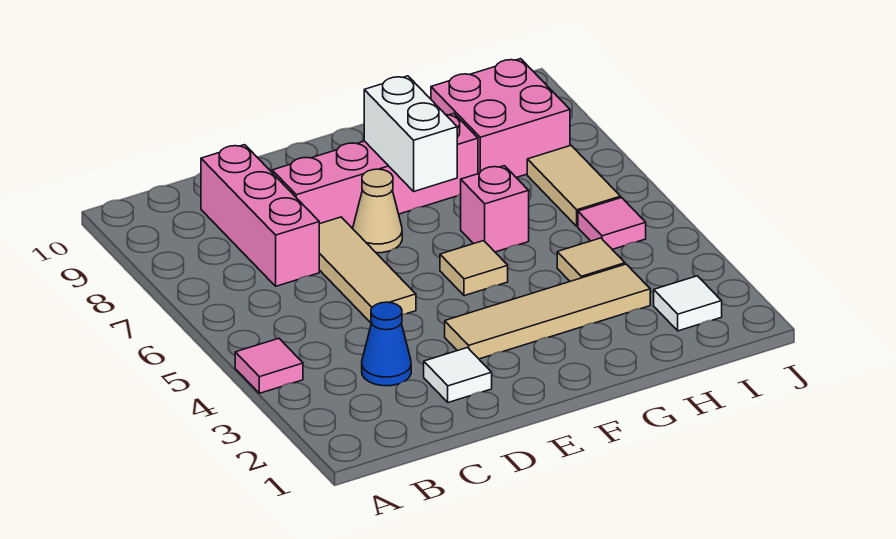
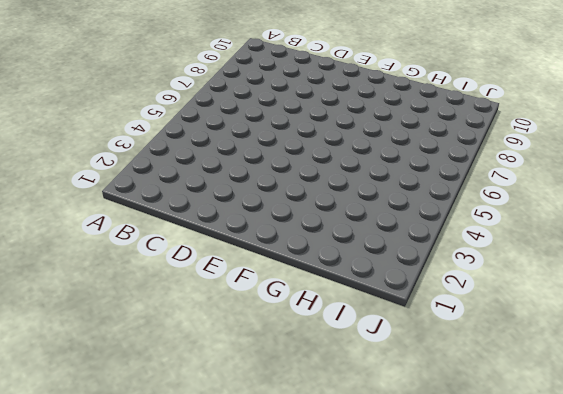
none -> pink 1x1 tile [235,338,303,393]
none -> blue 1x1 cone [362,302,411,386]
none -> pink 1x3 brick [201,145,319,286]

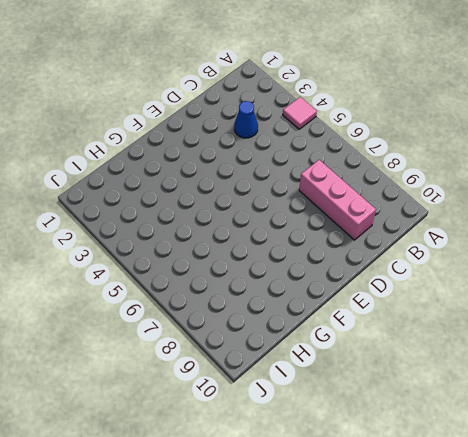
none -> white 1x1 tile [424,348,492,403]
none -> tan 1x3 tile [319,217,416,323]
none -> pink 1x4 brick [272,113,478,229]

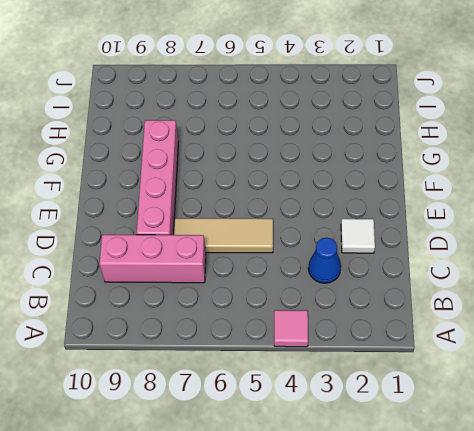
none -> tan 1x4 tile [445,264,650,359]
none -> tan 1x1 cone [353,169,402,253]
none -> tan 1x1 tile [440,241,508,296]

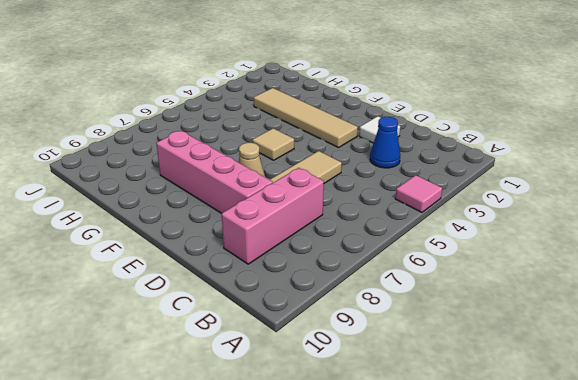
none -> pink 1x1 brick [461,166,529,252]
none -> tan 1x1 tile [557,238,625,281]
none -> pink 2x2 brick [431,59,570,177]

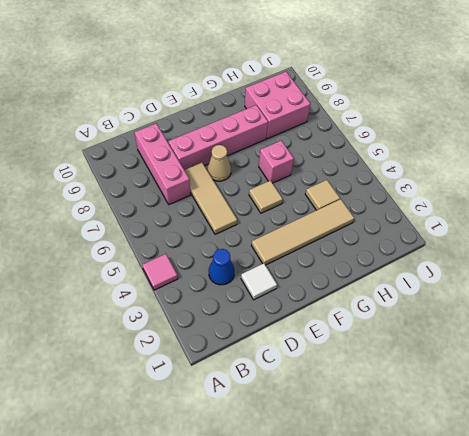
none -> white 1x1 tile [654,276,722,331]
none -> pink 1x1 tile [578,198,646,249]
none -> tan 1x2 tile [527,146,621,226]

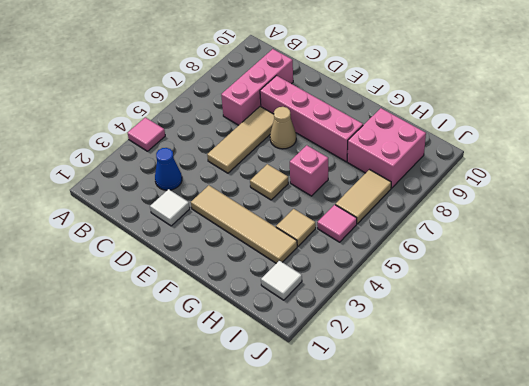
none -> white 1x2 brick [364,76,457,191]

